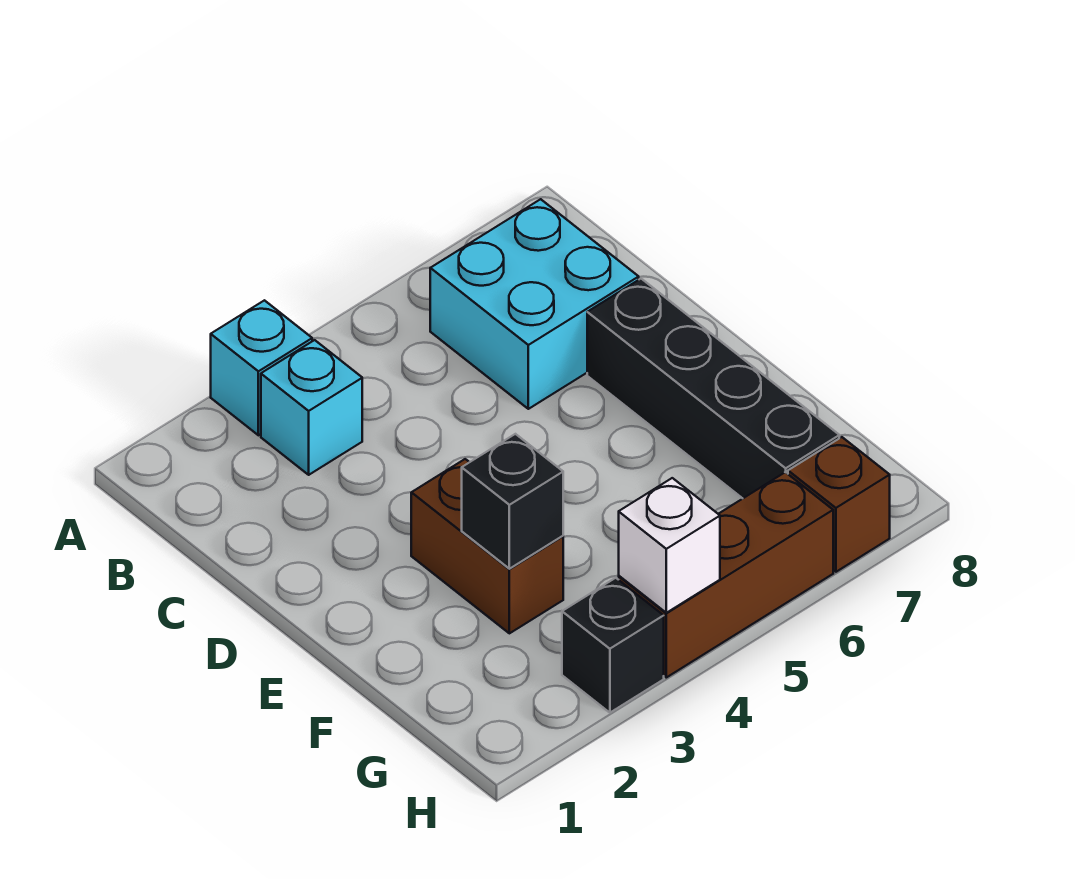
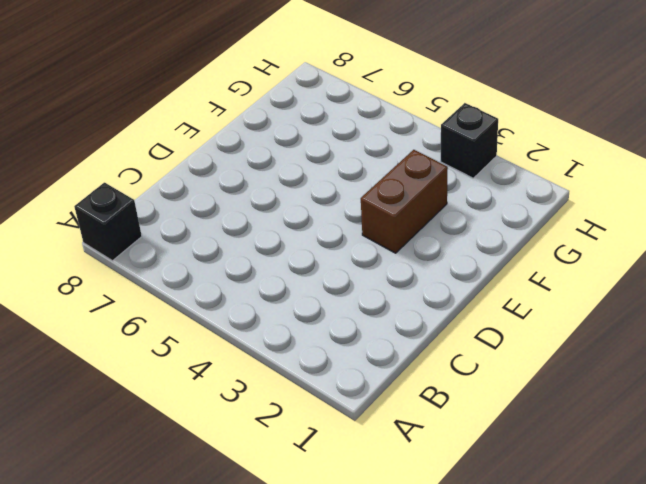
black 1x1 brick [74,183,142,261] -> black 1x1 brick moved to [462,434,563,569]
none -> cyan 1x1 brick [211,300,312,435]
none -> cyan 1x1 brick [261,340,362,475]

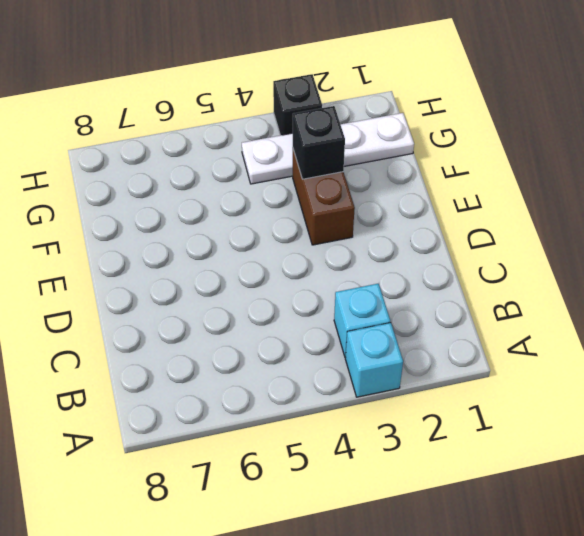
white 1x4 plate [242,113,414,184] -> none
none -> cyan 2x2 brick [430,199,639,409]
none -> black 1x4 brick [587,279,839,498]

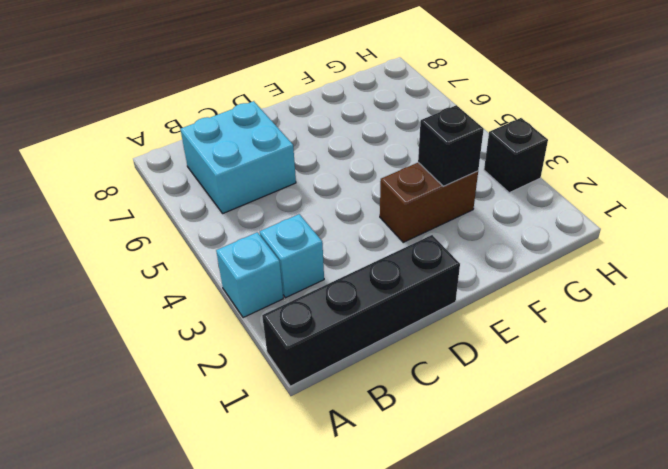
black 1x4 brick [262,235,460,386] -> black 1x4 brick moved to [587,279,839,498]
none -> brown 1x3 brick [619,472,833,677]
none -> brown 1x1 brick [788,437,890,572]

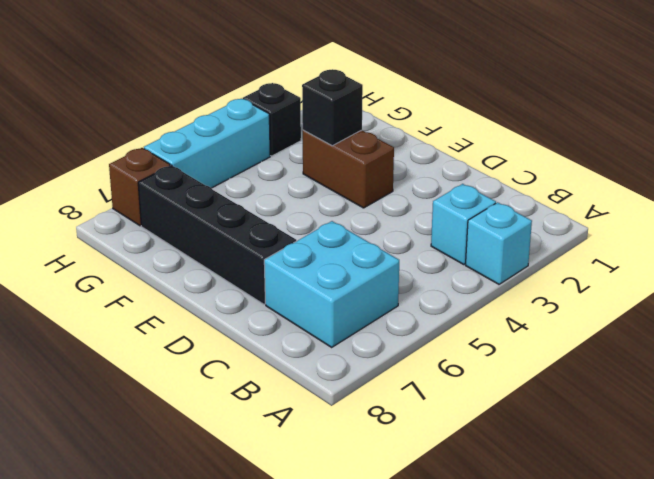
cyan 1x3 brick [144,99,270,188] -> brown 1x3 brick [619,472,833,677]
none -> white 1x1 brick [619,478,720,613]

